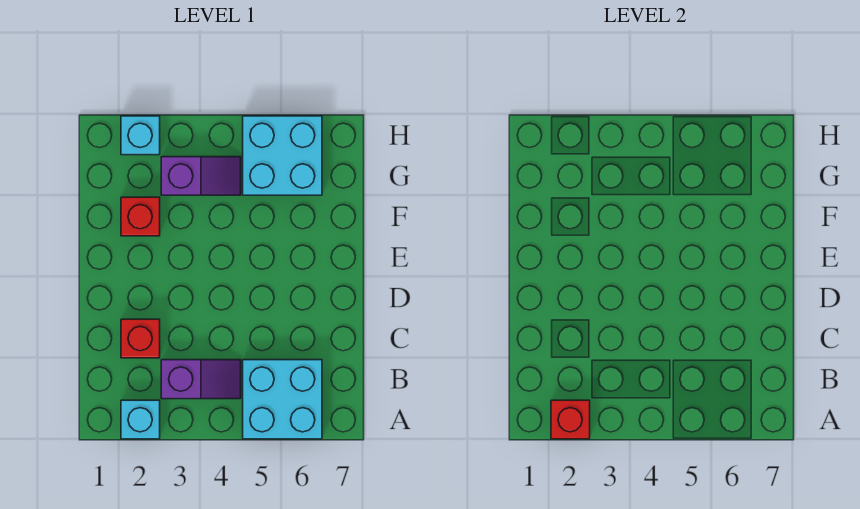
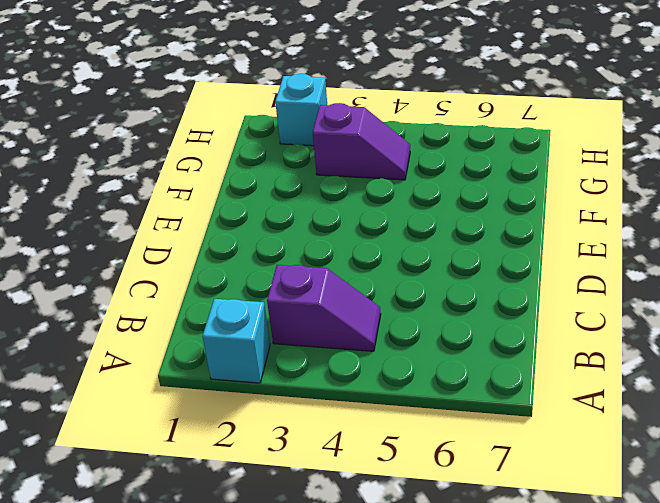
none -> cyan 2x2 brick [243,360,322,439]
none -> red 1x1 brick [121,319,160,358]

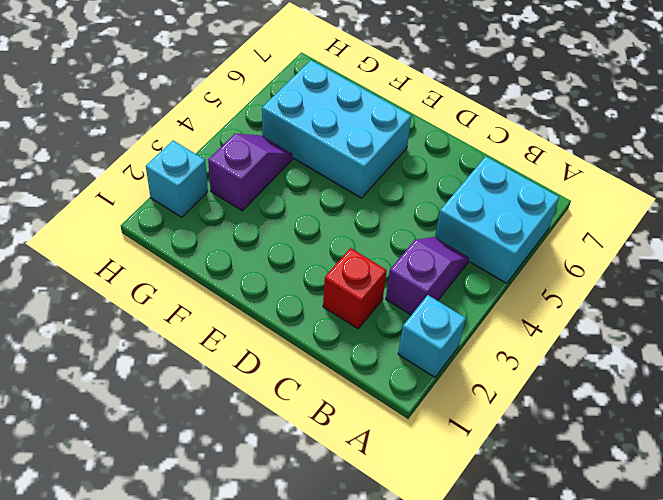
cyan 2x3 brick [262,60,411,198] -> cyan 2x2 brick [243,116,322,195]
none -> red 1x1 brick [121,197,160,236]
none -> red 1x1 brick [551,400,590,439]

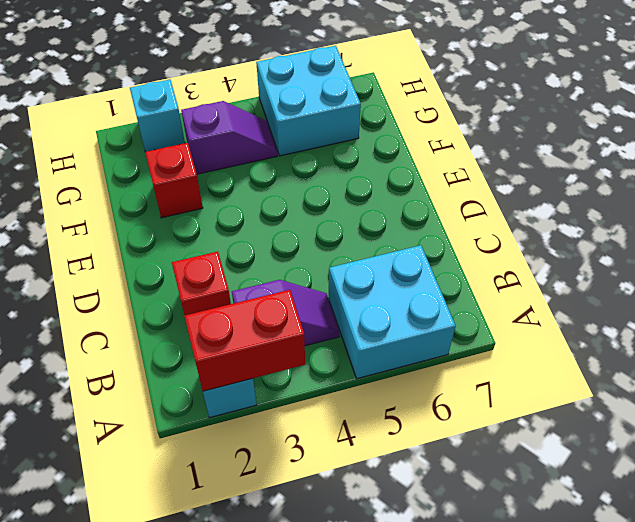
red 1x2 brick [184,290,305,391] -> red 1x1 brick [551,400,590,439]

